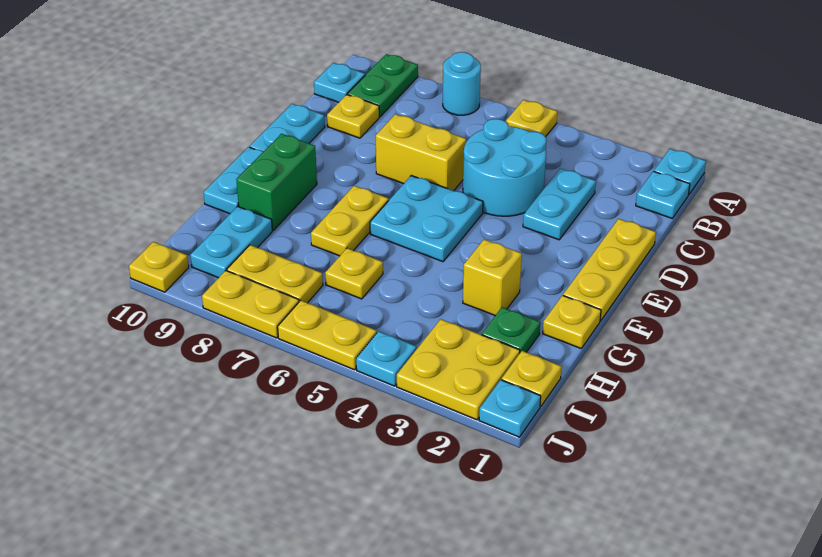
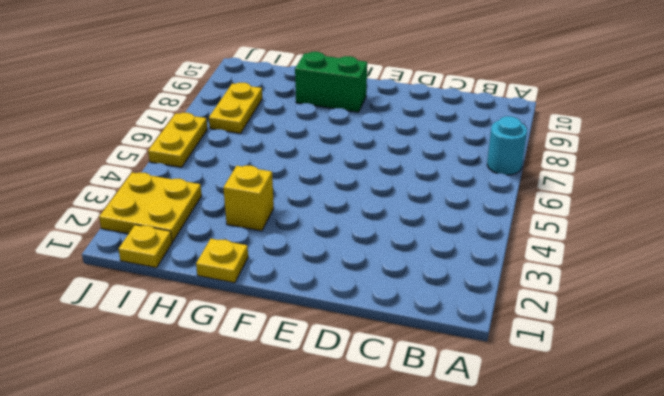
none -> cyan 1x1 plate [654,149,706,195]
none -> yellow 1x1 plate [506,100,557,137]
none -> green 1x2 plate [348,54,418,117]

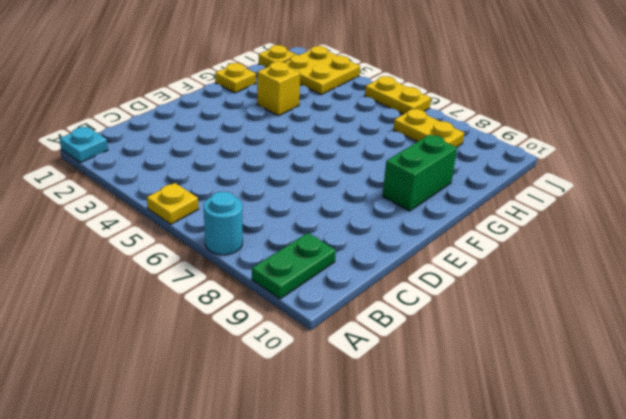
none -> cyan 1x1 plate [636,171,690,218]
none -> cyan 1x1 plate [314,63,365,102]
none -> cyan 1x2 plate [523,168,596,240]

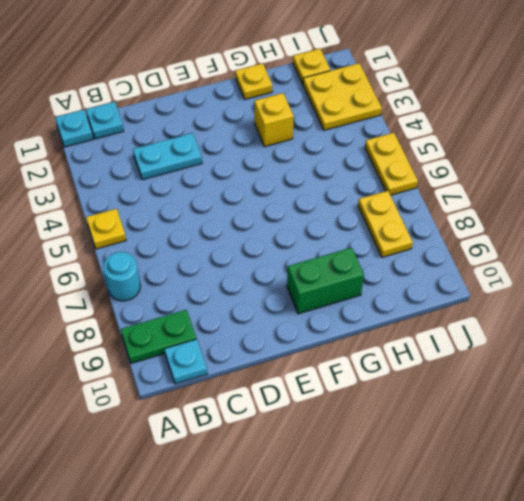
none -> cyan 2x2 round brick [463,119,546,216]
none -> yellow 1x1 plate [327,95,379,138]
none -> yellow 1x3 plate [563,219,656,321]

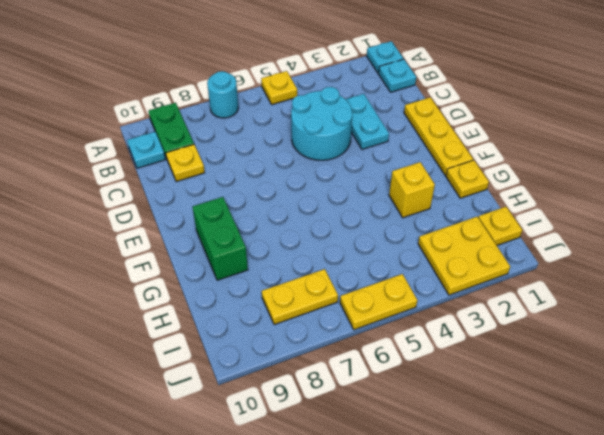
none -> yellow 1x2 brick [376,114,466,191]
none -> cyan 1x2 plate [250,104,325,152]
none -> cyan 2x2 plate [370,176,483,262]

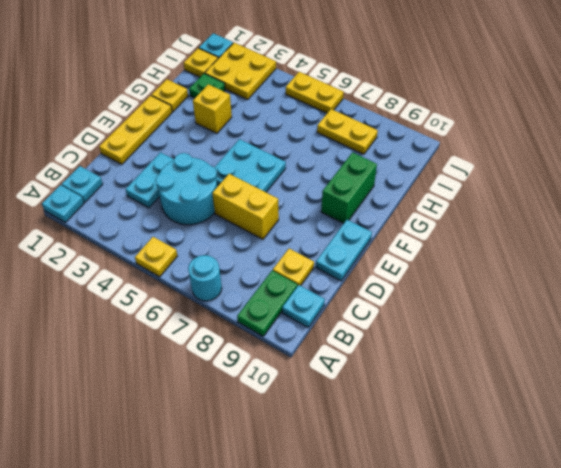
none -> yellow 1x2 plate [311,186,389,256]
none -> cyan 1x2 plate [203,147,263,214]
none -> yellow 1x1 plate [325,248,383,299]

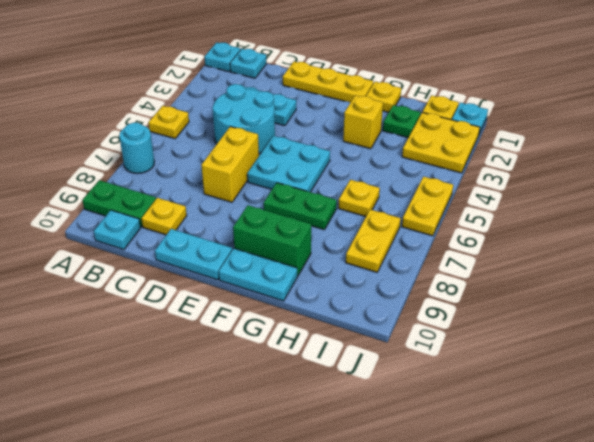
green 1x2 plate [264,183,337,230] -> yellow 1x2 plate [311,186,389,256]
none -> cyan 1x2 plate [190,206,272,278]
none -> cyan 1x1 plate [356,331,416,386]
none -> yellow 1x2 plate [202,271,299,338]

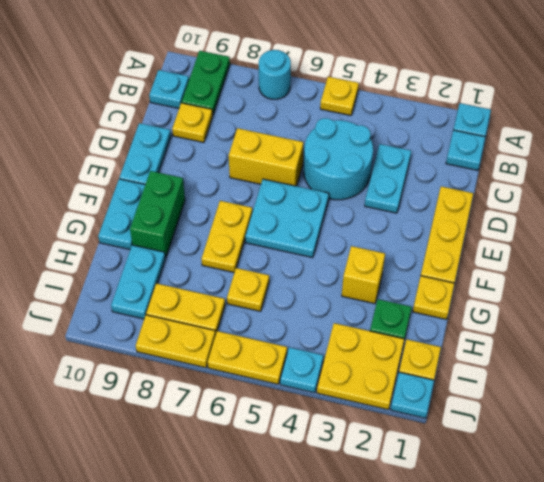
none -> yellow 1x1 plate [129,242,189,292]

